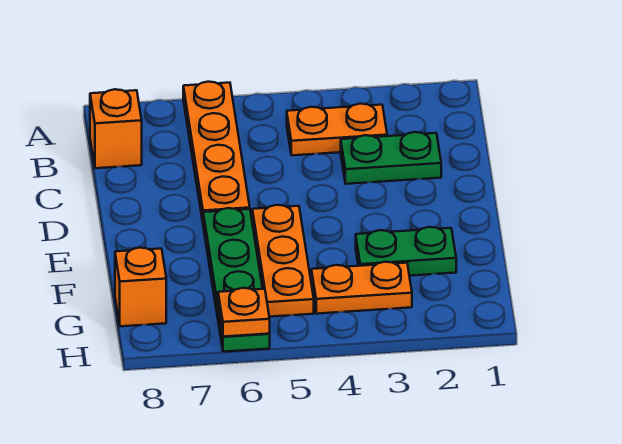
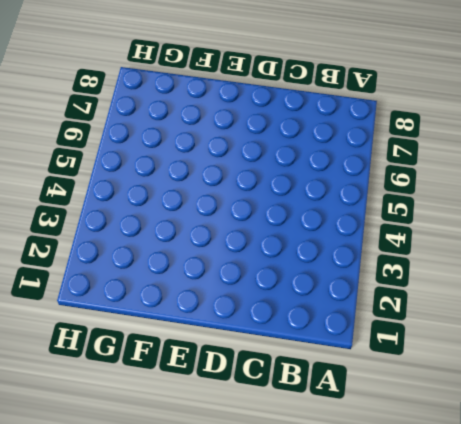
none -> orange 1x4 plate [183,82,250,222]
none -> orange 1x2 plate [287,104,387,155]

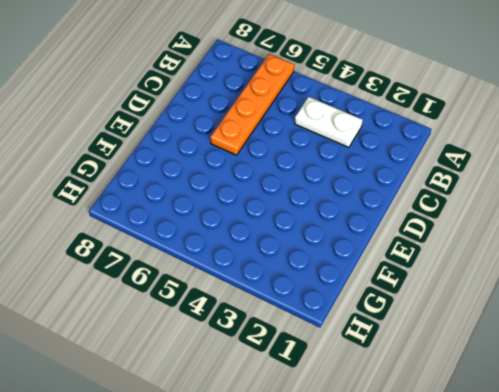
white 1x2 plate [295,97,363,147] -> orange 1x2 plate [287,104,387,155]
none -> orange 1x1 brick [90,89,142,168]
none -> green 1x2 plate [341,132,441,184]

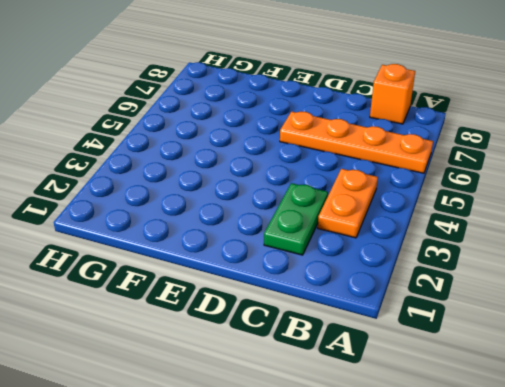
none -> orange 1x3 plate [252,205,314,317]
none -> green 1x4 plate [203,208,270,352]

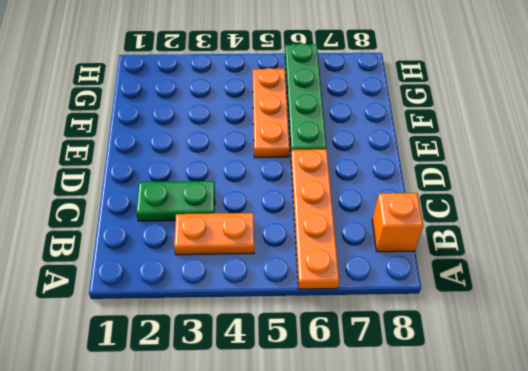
none -> green 1x2 plate [356,227,456,276]
none -> orange 1x2 plate [311,262,412,314]

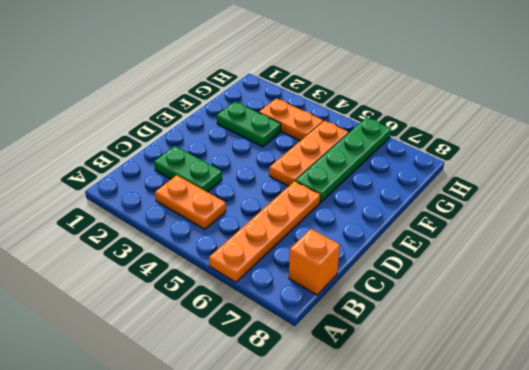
none -> orange 1x1 brick [115,248,166,326]
none -> orange 1x1 plate [218,288,270,337]

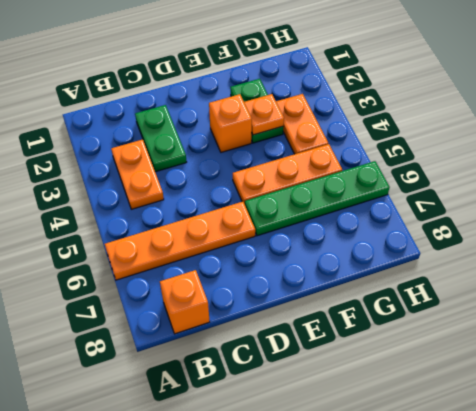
orange 1x1 brick [209,94,252,152] -> orange 1x1 brick moved to [115,248,166,326]
orange 1x1 plate [244,94,284,135] -> orange 1x1 plate moved to [218,288,270,337]

